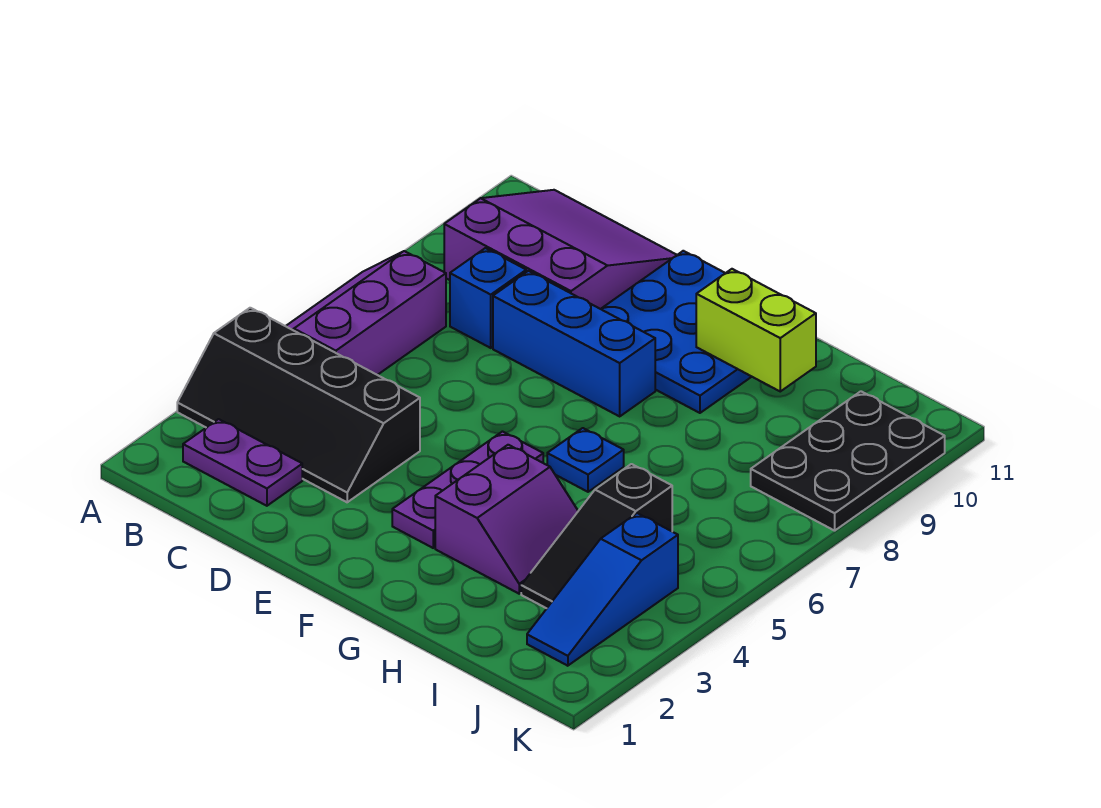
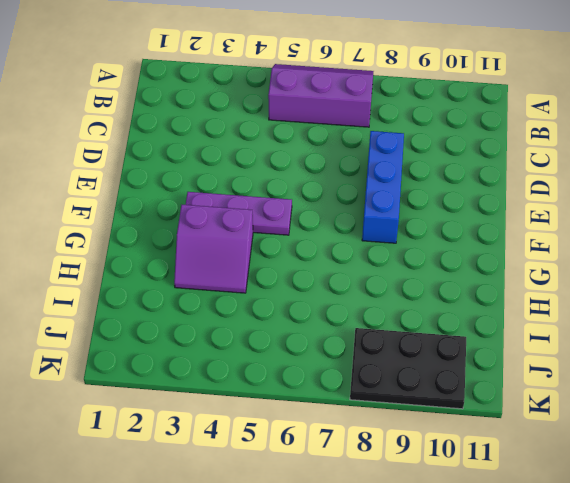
none -> black 2x4 slope [177,308,420,502]
none -> purple 1x2 plate [183,419,302,506]
none -> purple 3x3 slope [444,190,676,309]

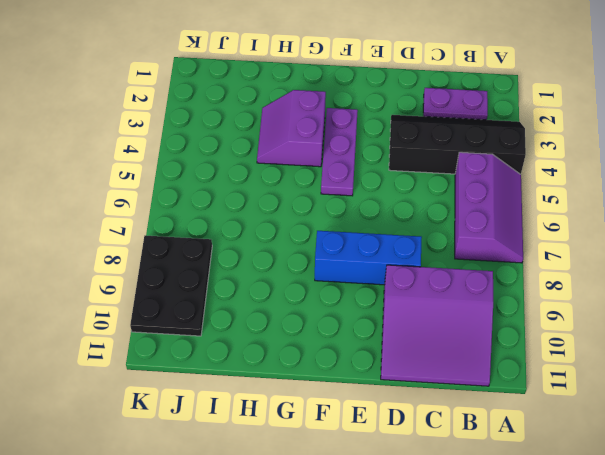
none -> blue 1x1 brick [450,248,526,348]
none -> blue 3x3 plate [601,251,752,413]
none -> blue 1x1 plate [547,428,624,492]

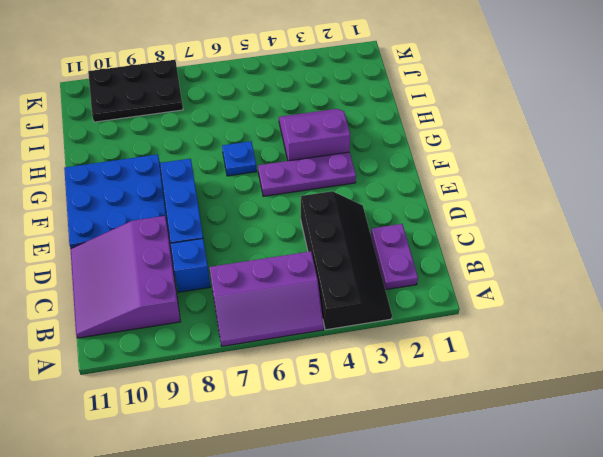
none -> black 1x3 slope [521,464,672,608]
none -> blue 1x3 slope [527,513,678,666]
none -> lime 1x2 brick [696,269,816,391]

